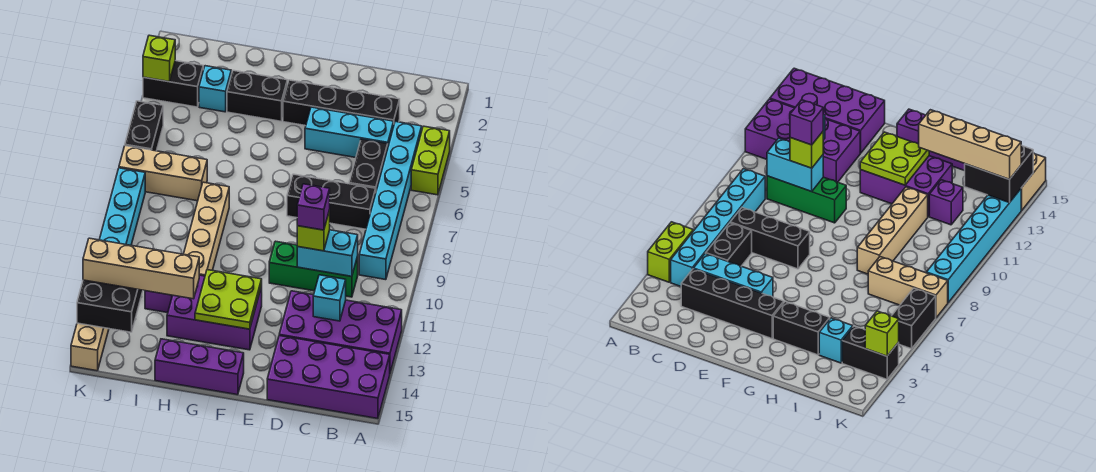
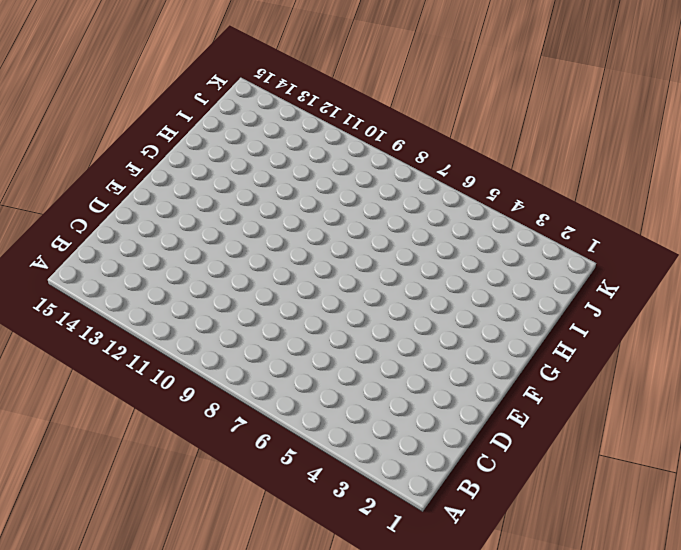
none -> lime 1x2 brick [411,126,450,195]
none -> purple 2x4 brick [279,291,402,372]
none -> purple 2x4 brick [267,336,390,419]

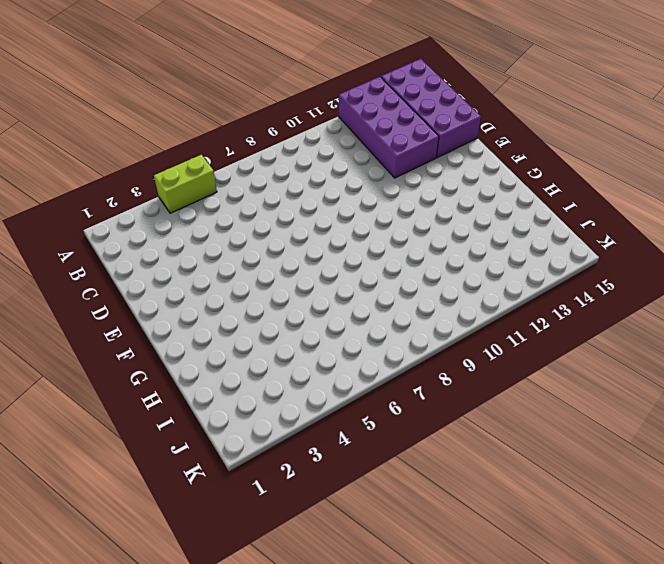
none -> cyan 1x6 brick [359,122,422,280]
none -> black 1x4 brick [283,80,400,126]
none -> cyan 1x3 brick [305,107,394,158]

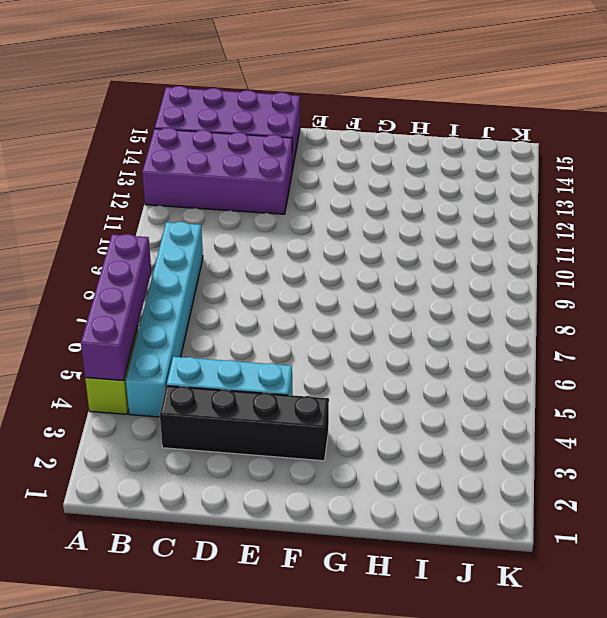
purple 1x4 brick [81,234,151,381] -> none
none -> black 1x2 brick [349,139,388,190]
none -> black 1x3 brick [287,174,376,229]
none -> green 1x3 brick [269,241,358,297]

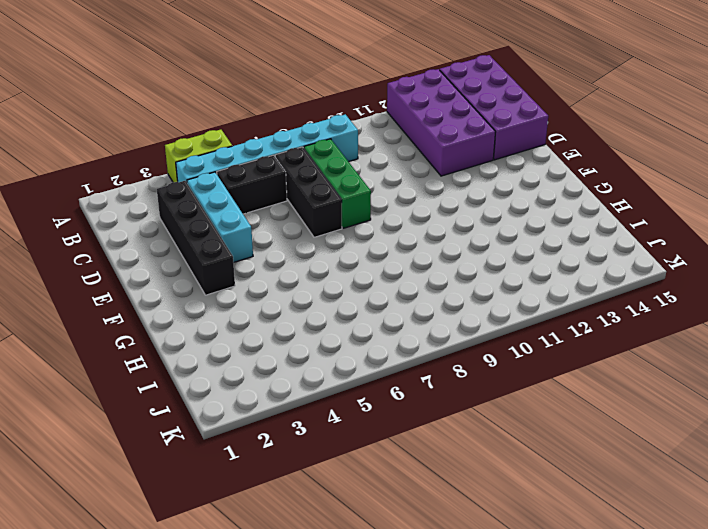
green 1x3 brick [304,139,371,228] -> green 1x3 brick moved to [269,241,358,297]
none -> purple 2x3 brick [167,275,262,350]
none -> purple 1x3 brick [155,339,244,395]
none -> black 1x2 brick [227,71,287,121]

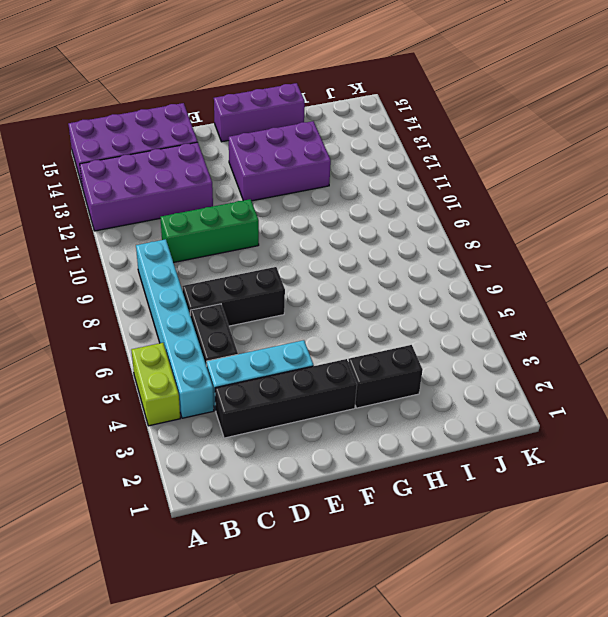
none -> tan 1x4 brick [184,182,229,276]
none -> cyan 1x1 brick [199,66,231,112]
none -> tan 1x3 brick [119,146,207,201]

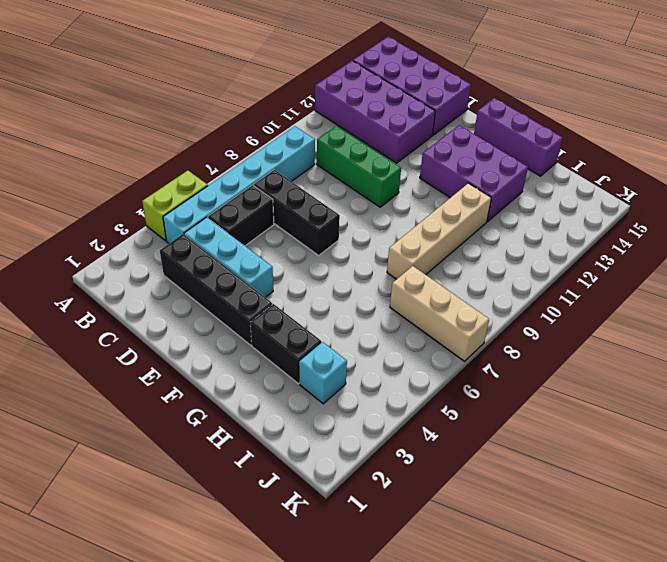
none -> purple 1x1 brick [145,291,172,313]
none -> black 1x2 brick [143,61,203,107]
none -> black 1x2 brick [125,101,163,151]

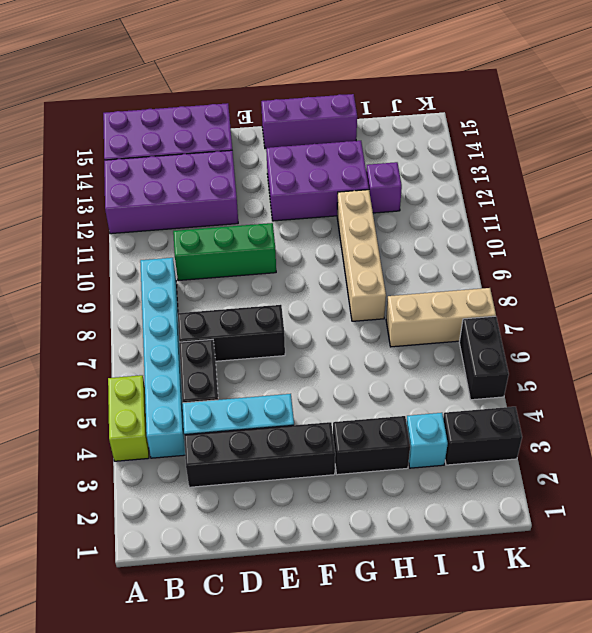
none -> cyan 1x6 brick [99,168,145,245]
none -> tan 1x2 brick [71,323,109,371]
none -> cyan 1x2 brick [297,230,358,276]

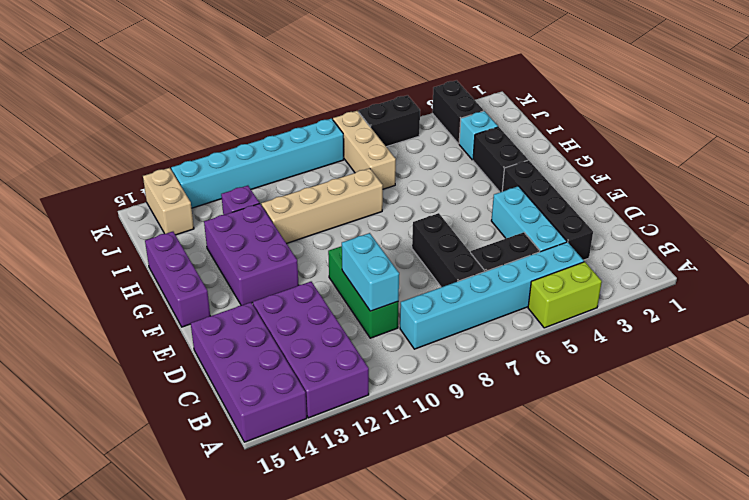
tan 1x2 brick [143,168,194,235] -> tan 1x2 brick turned to [71,323,109,371]
none -> cyan 1x1 brick [313,275,346,321]
none -> lime 2x2 plate [195,270,262,329]
none -> black 2x2 brick [77,280,143,332]

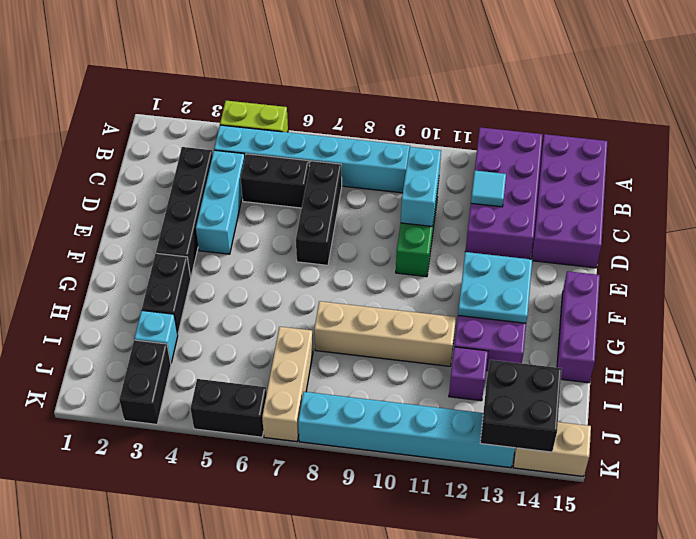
cyan 1x1 tile [471,171,506,207] -> cyan 1x1 brick [313,275,346,321]
cyan 2x2 plate [458,252,532,323] -> lime 2x2 plate [195,270,262,329]
none -> lime 1x1 brick [143,35,175,82]
none -> lime 1x1 brick [297,210,330,251]
none -> tan 1x4 brick [83,238,199,299]

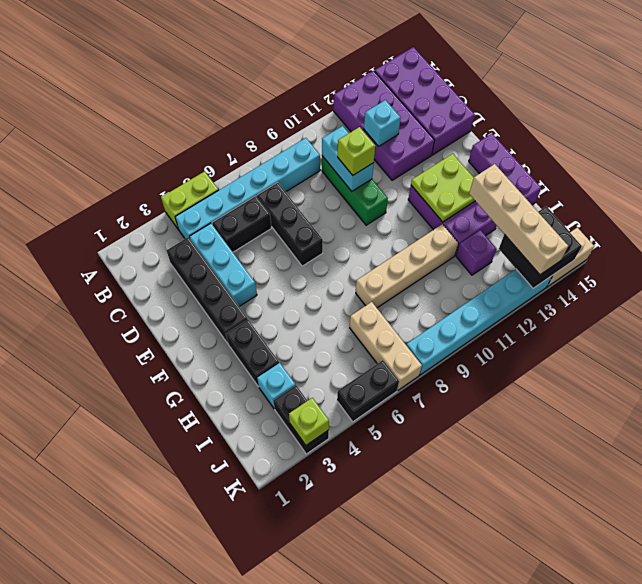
none -> purple 1x1 brick [297,184,330,230]

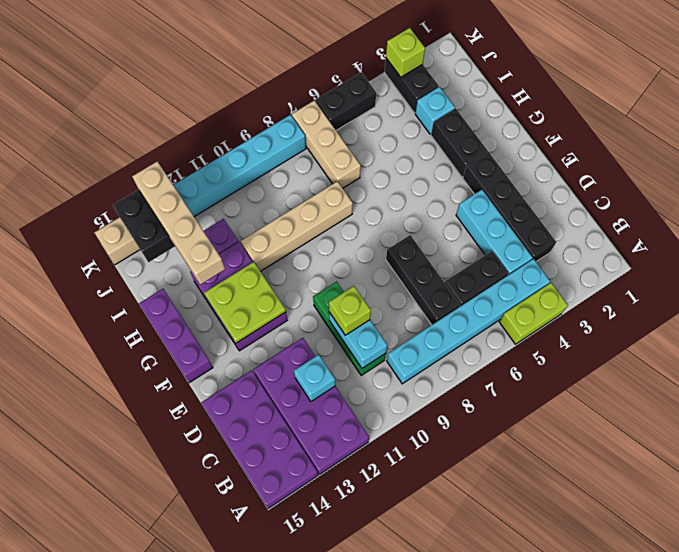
none -> purple 1x1 brick [297,184,330,230]

